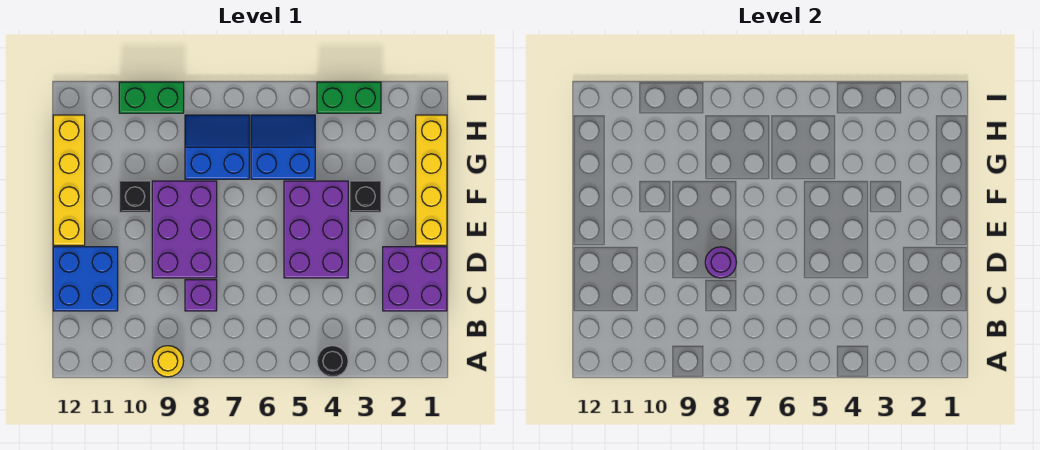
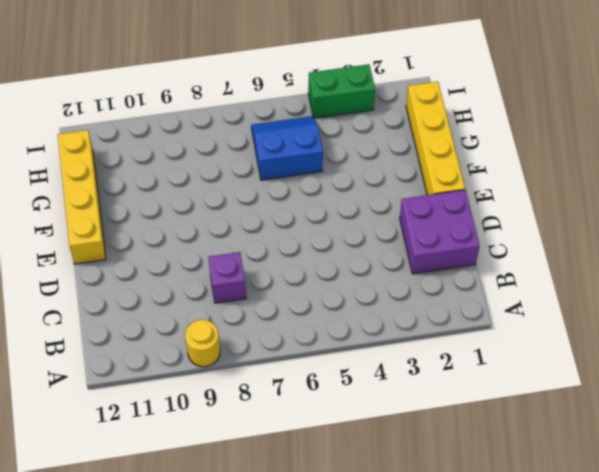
none -> black 1x1 round brick [317,346,348,377]
none -> blue 2x2 brick [53,247,118,311]
none -> purple 2x3 brick [284,181,348,278]

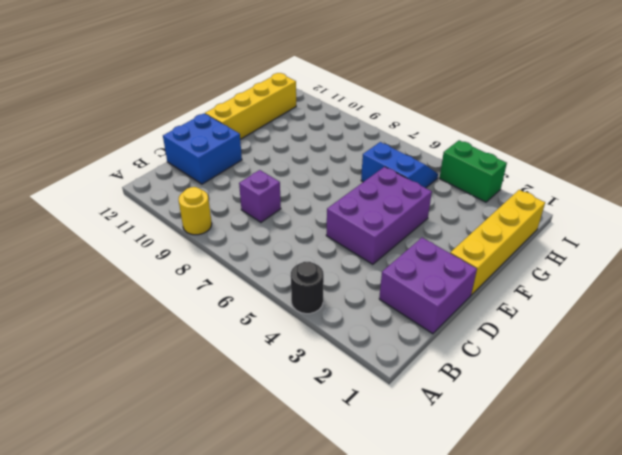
none -> purple 2x3 brick [152,181,217,278]
none -> black 1x1 brick [350,181,381,212]
none -> black 1x1 brick [119,181,151,212]

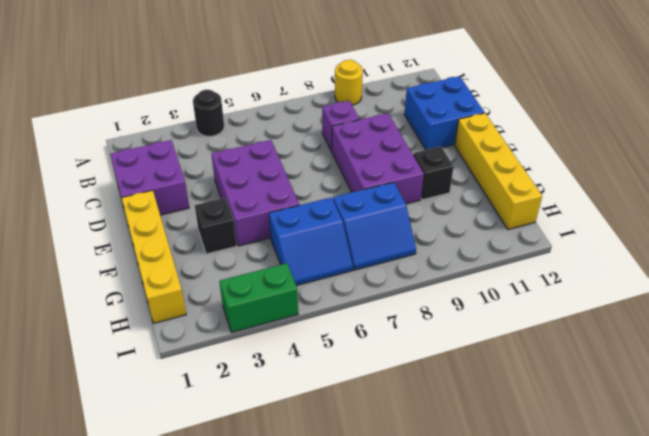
none -> green 1x2 brick [119,82,184,113]
none -> purple 1x1 round brick [705,247,736,278]

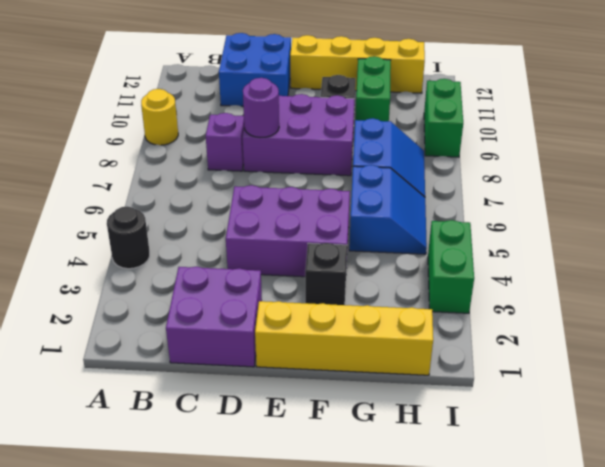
green 1x2 brick [355,56,391,121] -> none

